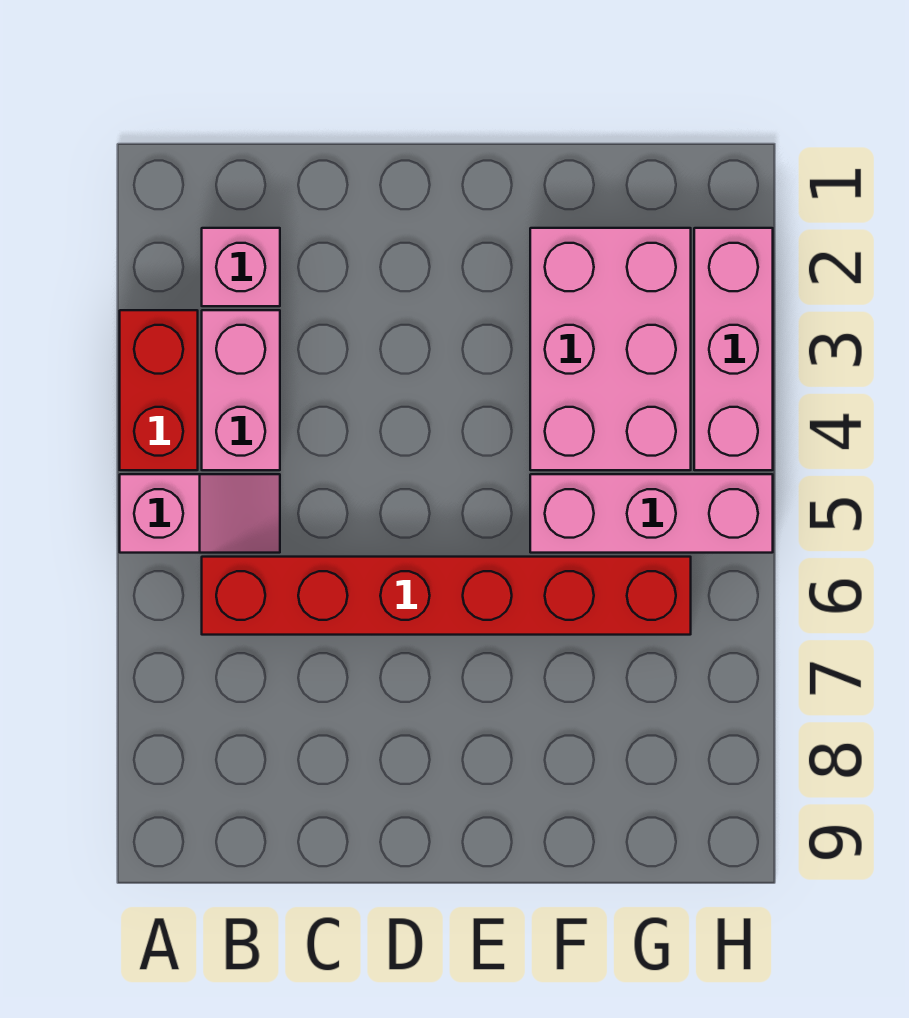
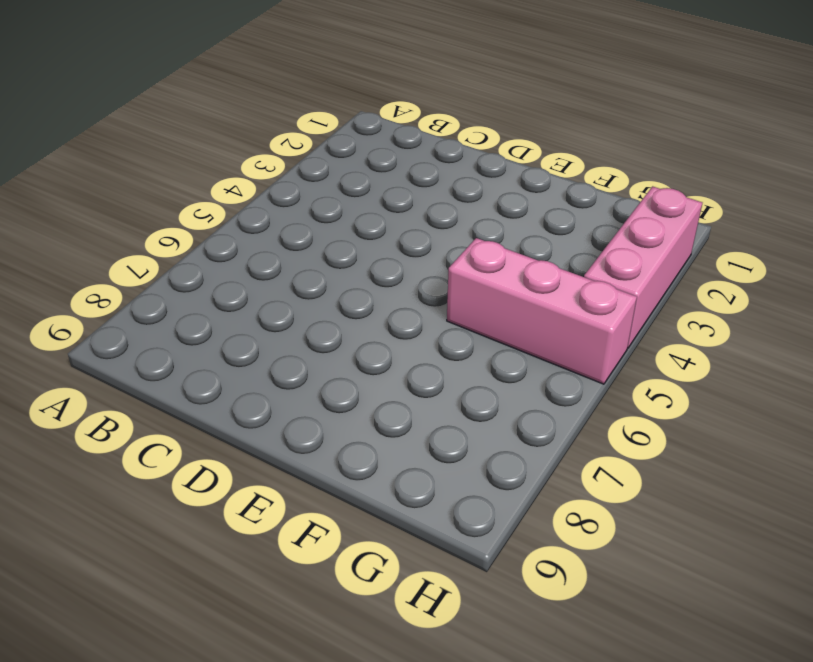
none -> red 1x2 brick [120,310,198,470]
none -> pink 1x2 slope [120,474,280,553]

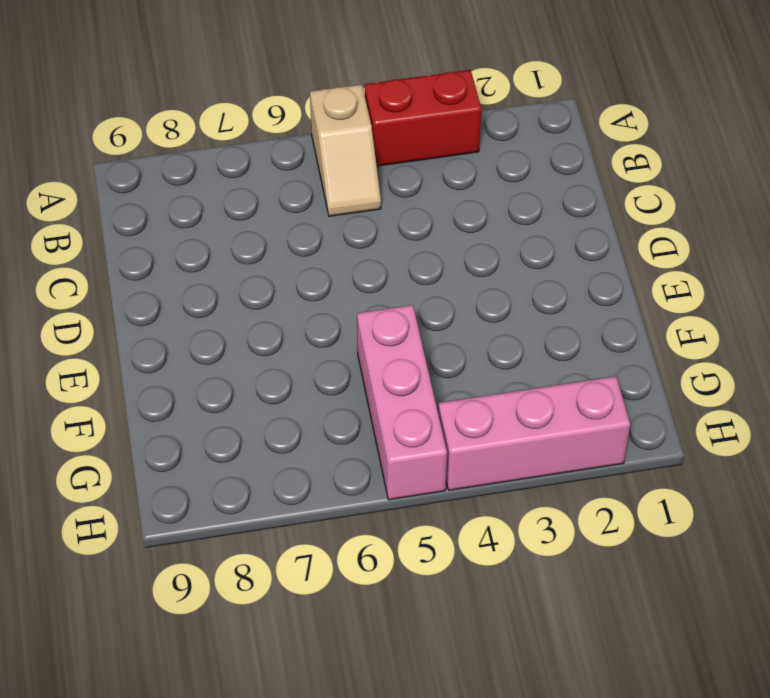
tan 1x2 slope [310,84,381,216] -> pink 1x2 slope [120,474,280,553]
none -> pink 1x1 brick [202,228,280,306]
none -> pink 1x2 brick [202,310,280,470]

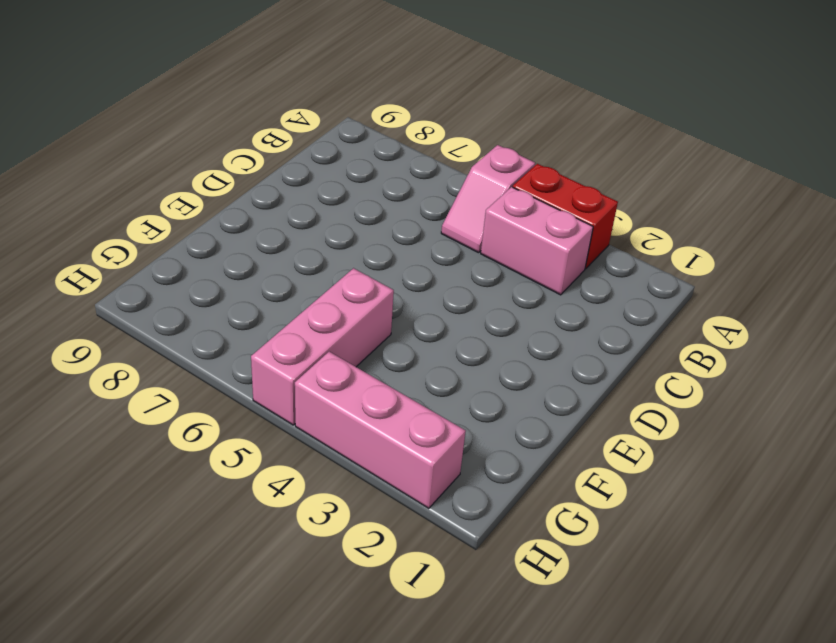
none -> pink 1x1 brick [202,228,280,306]
none -> red 1x6 brick [202,557,691,635]

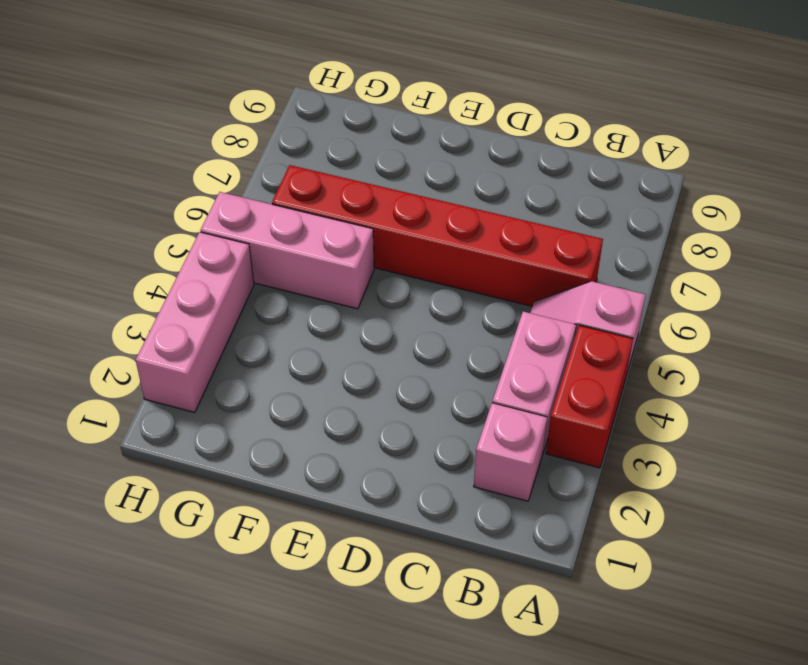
none -> pink 2x3 brick [530,228,691,470]

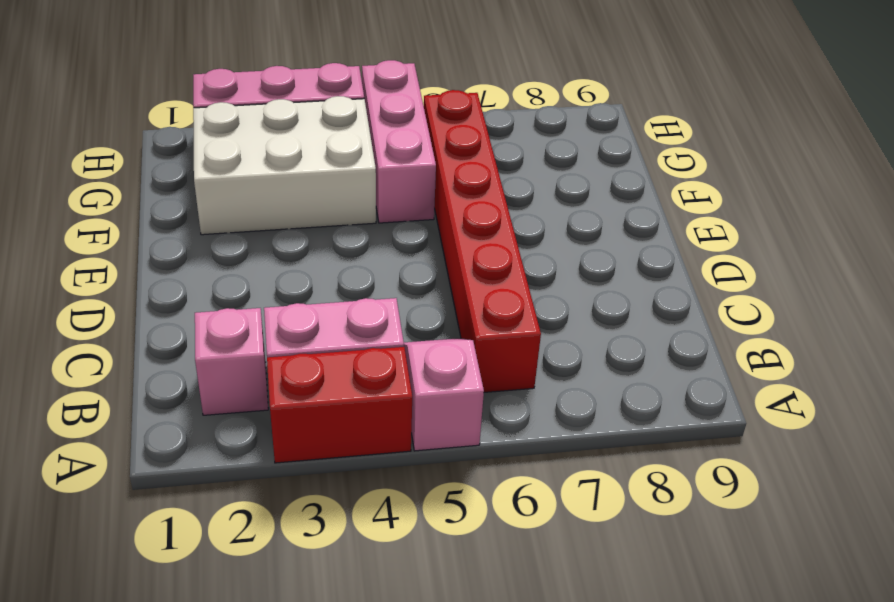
white 2x3 brick [193,96,376,235] -> pink 2x3 brick [530,228,691,470]

